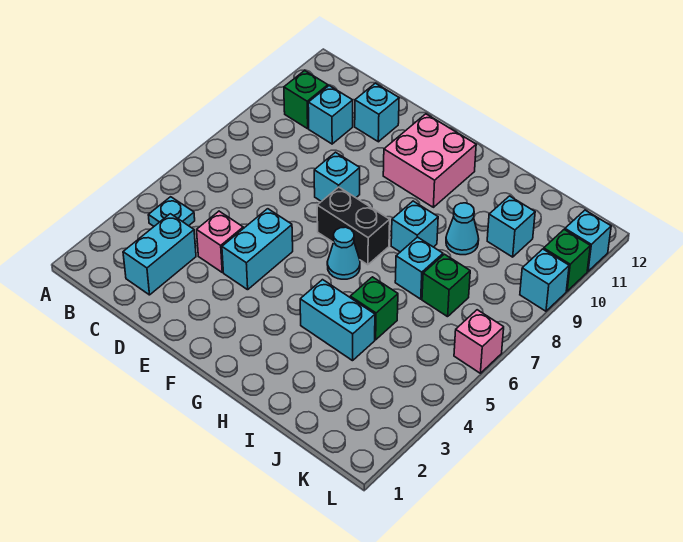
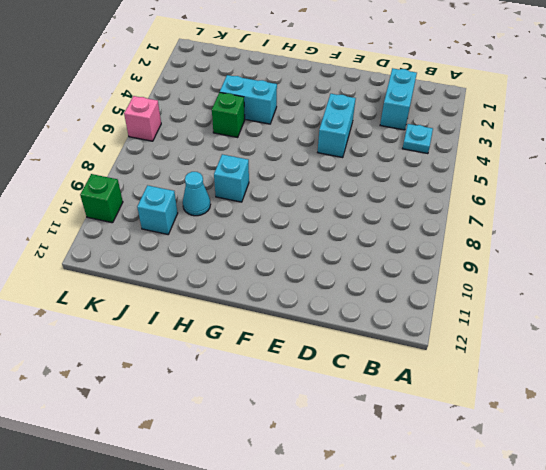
none -> green 1x1 brick [284,71,328,129]
none -> cyan 1x1 brick [308,86,353,144]
none -> pink 1x1 brick [197,211,243,272]

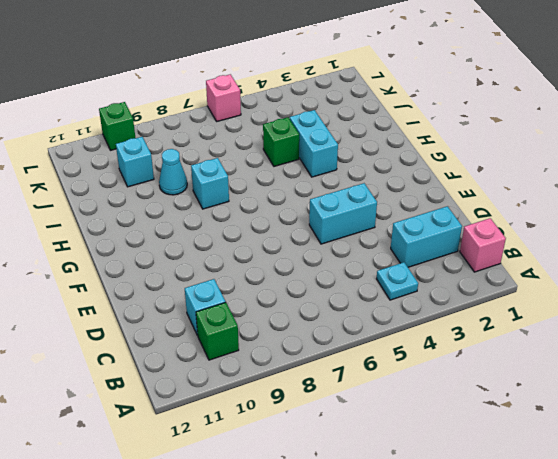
pink 1x1 brick [460,218,506,272] -> pink 1x1 brick moved to [197,211,243,272]
none -> cyan 1x1 brick [355,83,399,142]
none -> cyan 1x1 brick [314,152,360,202]
none -> black 1x2 brick [317,187,390,265]

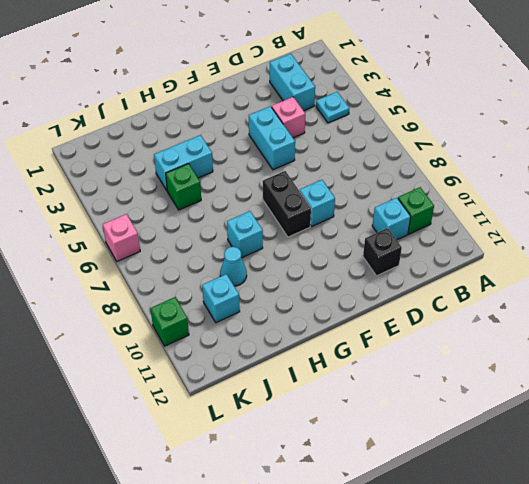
black 1x1 brick [363,228,402,276] -> cyan 1x1 brick [355,83,399,142]
black 1x2 brick [263,171,311,237] -> black 1x2 brick turned to [317,187,390,265]
none -> pink 2x2 brick [383,114,476,207]
none -> cyan 1x1 cone [327,227,360,279]
none -> cyan 1x1 brick [395,237,443,299]

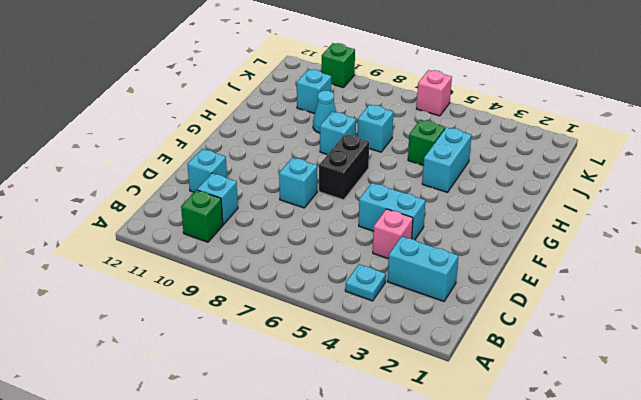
none -> pink 2x2 brick [383,114,476,207]
none -> cyan 1x1 cone [327,227,360,279]
none -> green 1x1 brick [422,254,470,317]

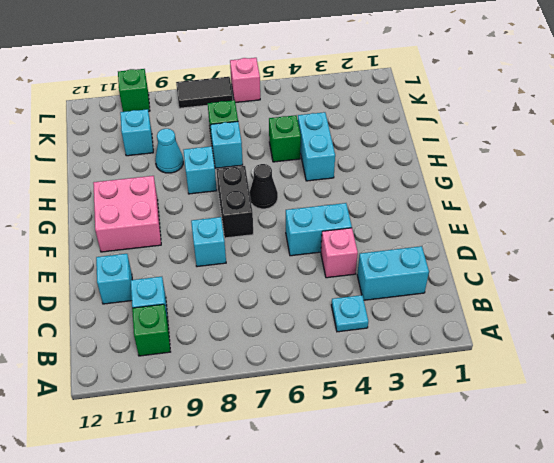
black 1x1 cone [250,164,278,209] -> cyan 1x1 cone [327,227,360,279]
black 1x2 tile [176,77,233,108] -> none
none -> cyan 1x1 brick [520,249,569,311]
none -> cyan 1x1 brick [565,210,611,271]

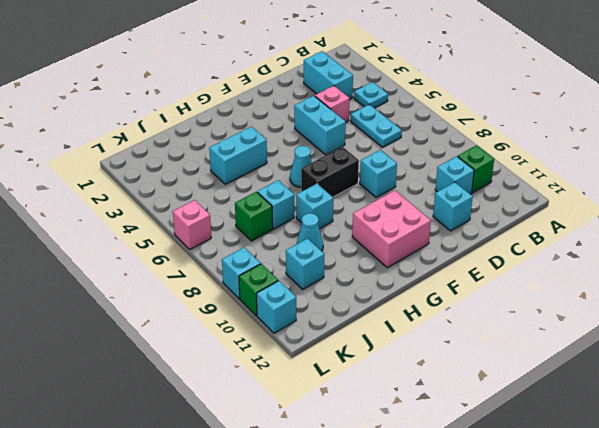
cyan 1x2 plate [351,104,402,147] -> none
none -> green 1x1 brick [350,277,398,340]

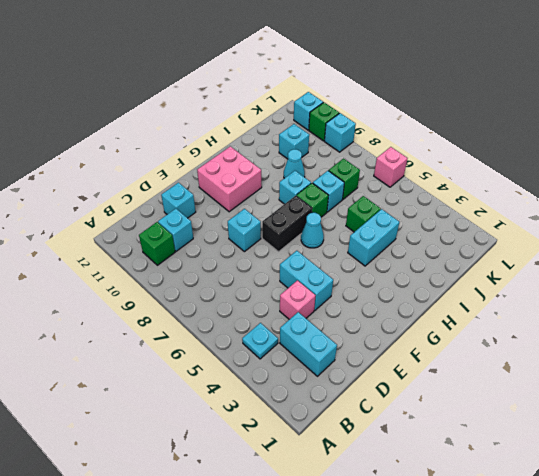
green 1x1 brick [296,183,329,217] -> none

